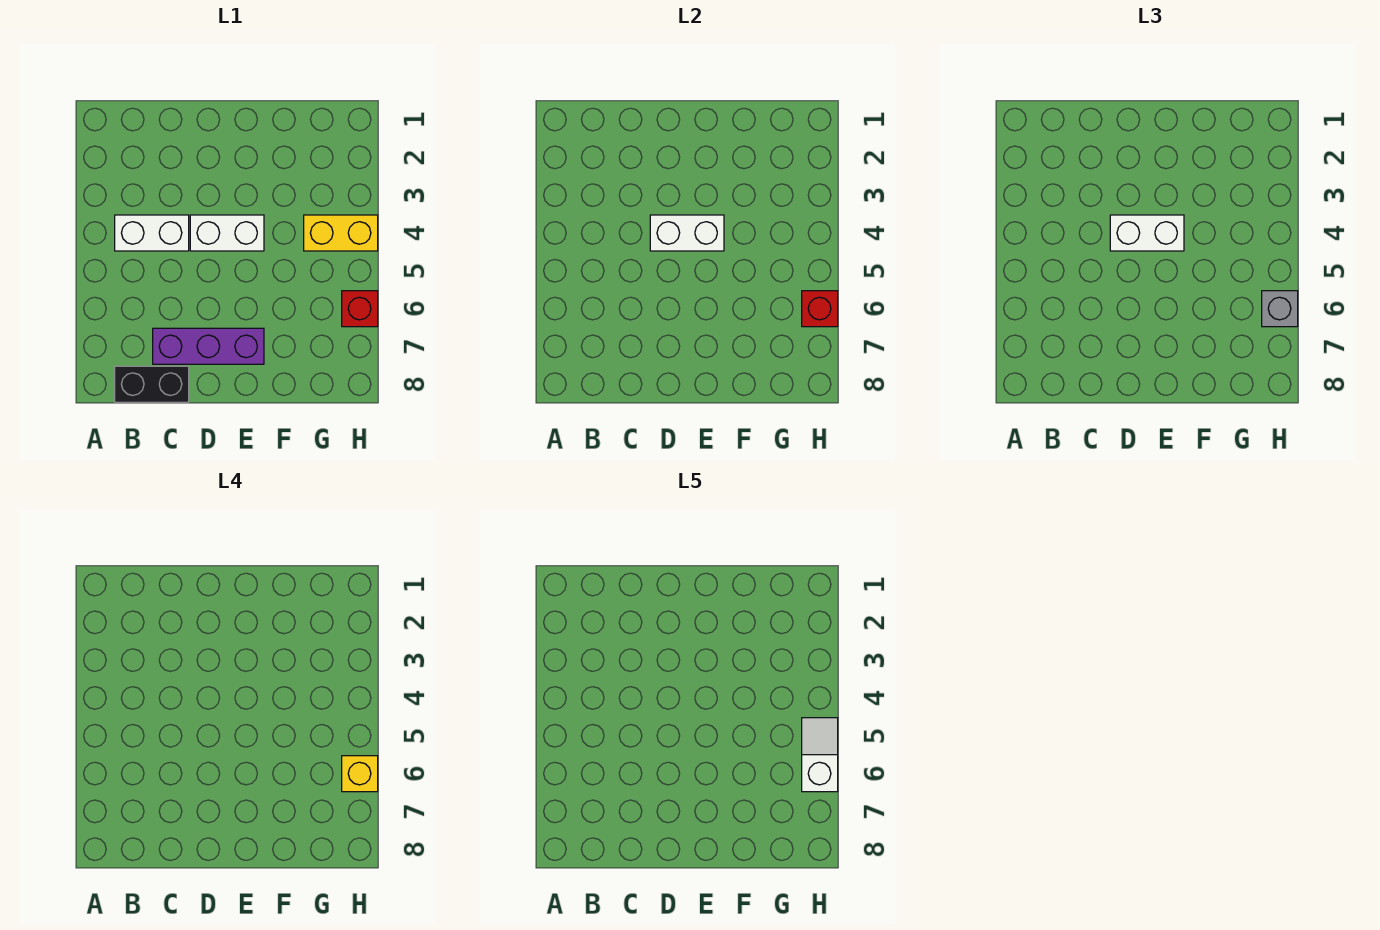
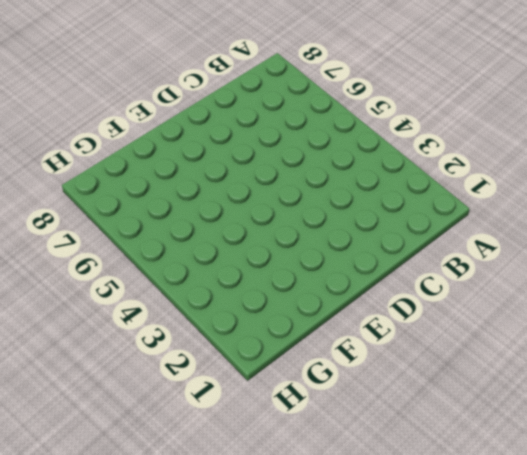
none -> white 1x2 brick [115,215,189,251]
none -> black 1x2 brick [115,366,189,402]
none -> purple 1x3 brick [153,328,264,364]

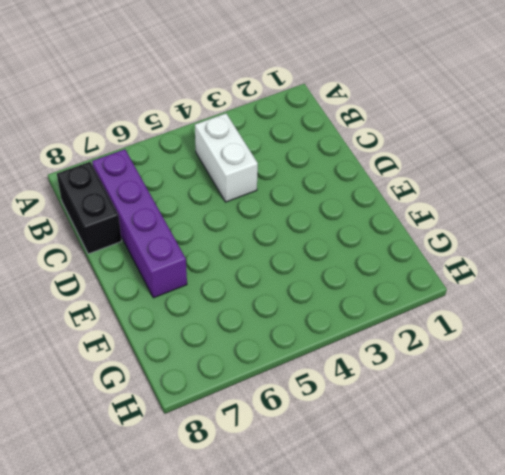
purple 1x4 brick [92,149,187,298] -> purple 1x3 brick [153,328,264,364]
none -> white 1x2 brick [190,215,264,251]
none -> yellow 1x2 brick [304,215,378,251]
none -> red 1x1 brick [342,291,378,327]

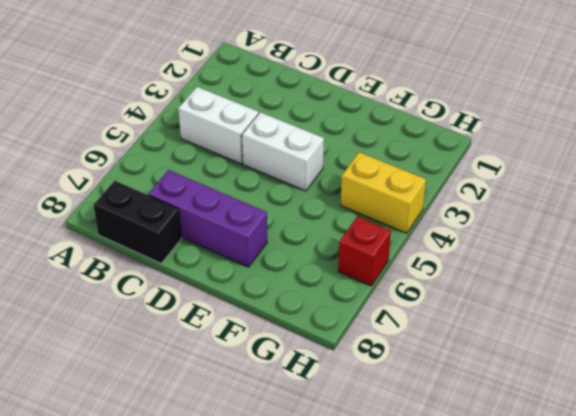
none -> white 1x2 brick [650,215,724,251]
none -> red 1x1 brick [802,291,838,327]
none -> white 1x2 brick [1110,215,1184,251]

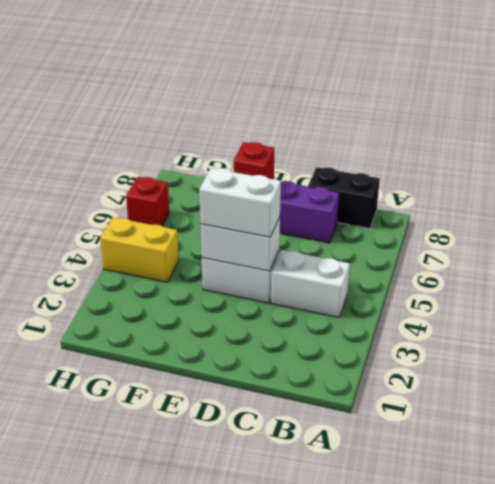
red 1x1 brick [234,142,274,179] -> red 1x1 brick moved to [802,291,838,327]
none -> grey 1x1 brick [1262,291,1298,327]
none -> yellow 1x1 brick [342,756,378,792]
none -> white 1x2 slope [802,718,838,792]

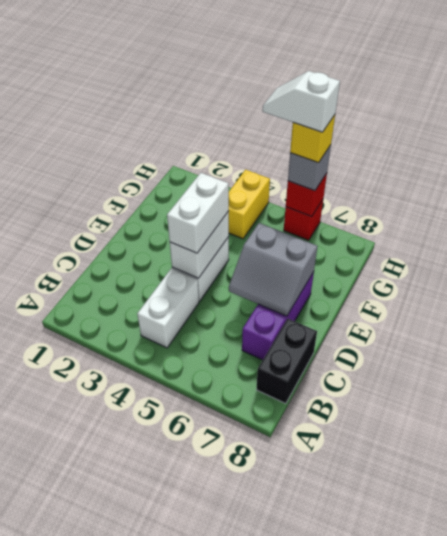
grey 2x2 slope [229,223,317,316] -> none

